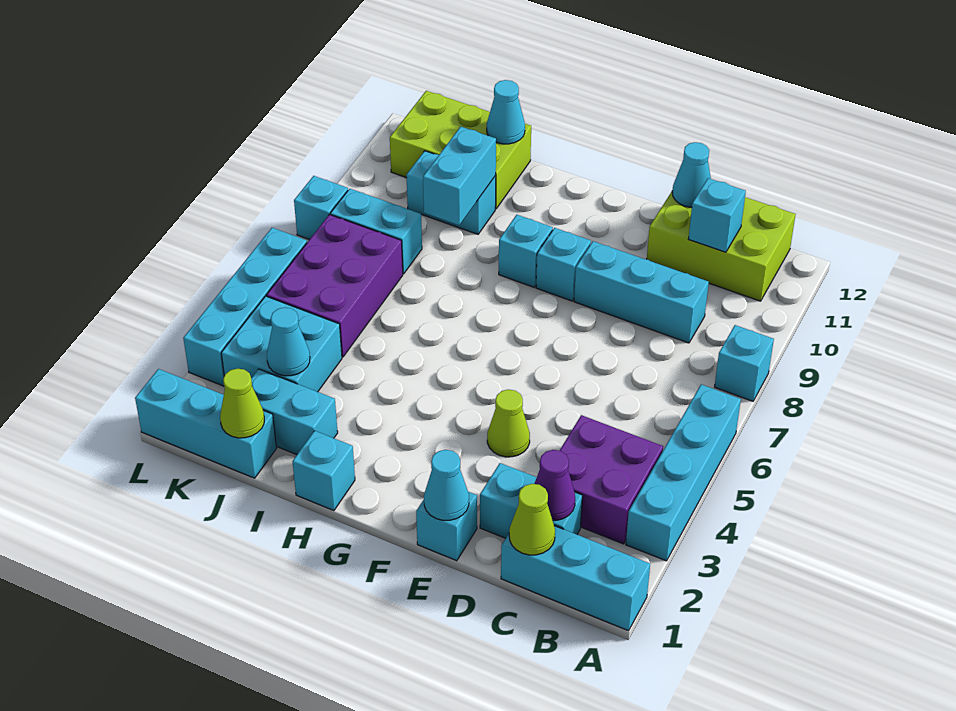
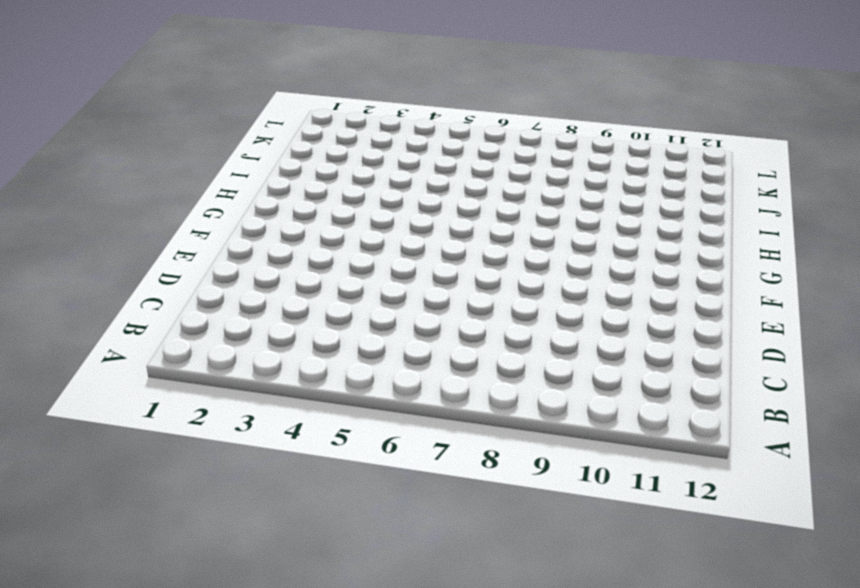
none -> cyan 1x3 brick [501,526,650,631]
none -> cyan 1x4 brick [626,384,741,561]
none -> cyan 1x1 brick [715,325,774,401]
none -> purple 2x2 brick [559,415,663,544]

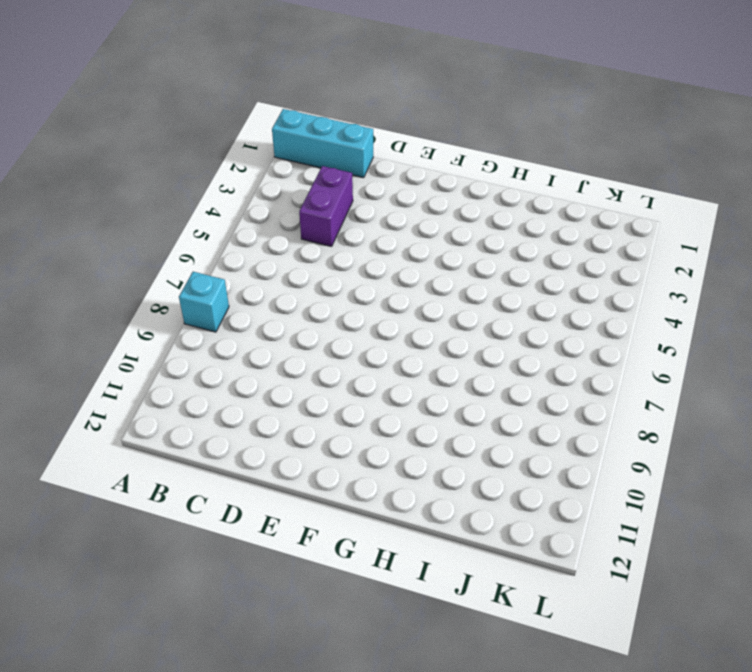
purple 1x2 brick [299,166,353,246] -> purple 2x2 brick [559,415,663,544]
none -> cyan 1x4 brick [626,384,741,561]
none -> lime 2x3 brick [647,192,796,301]
none -> cyan 1x2 brick [480,463,582,538]
none -> cyan 1x3 brick [574,241,709,343]

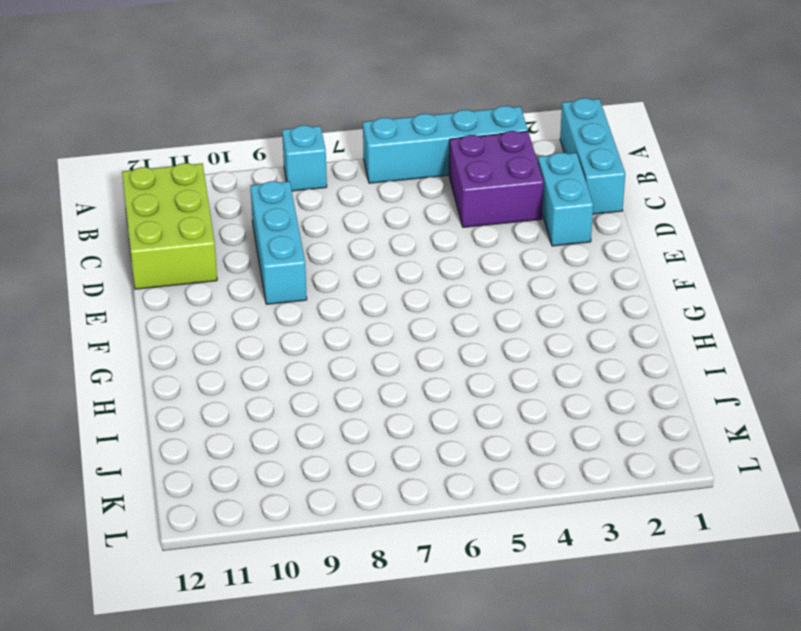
none -> cyan 1x1 brick [416,492,477,561]
none -> lime 1x1 cone [487,390,530,457]
none -> cyan 1x1 brick [536,228,591,301]
none -> cyan 1x1 brick [499,215,553,287]

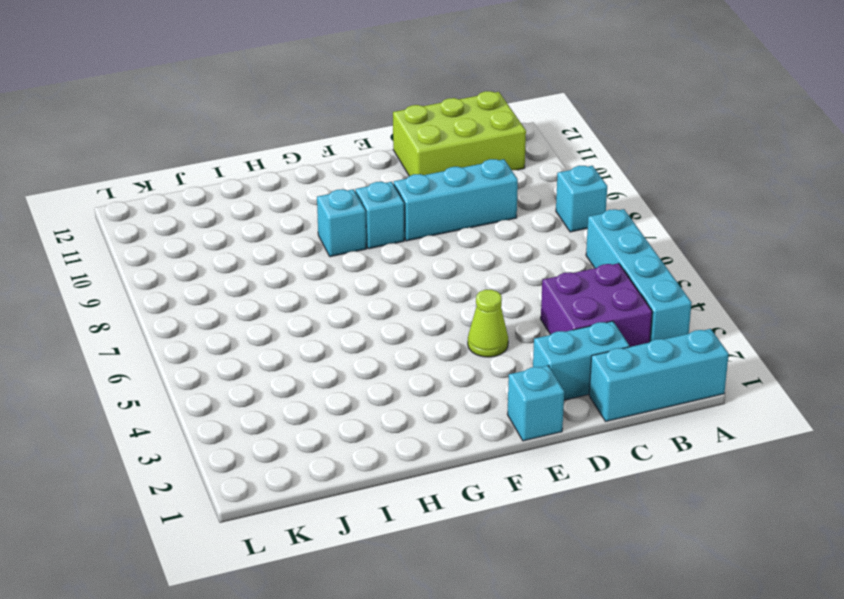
none -> cyan 1x1 brick [292,431,355,511]
none -> cyan 1x2 brick [251,369,338,455]
none -> cyan 1x2 brick [406,151,496,234]
none -> lime 2x3 brick [390,91,531,209]

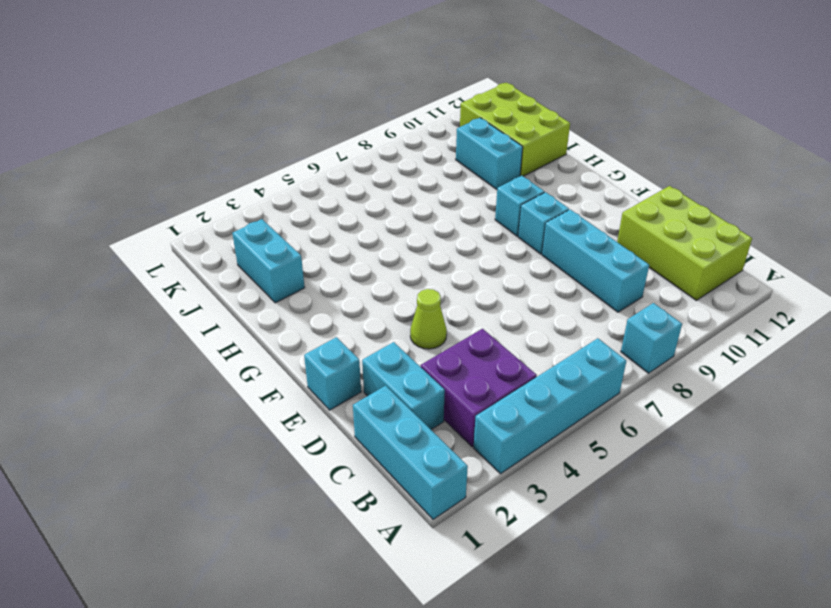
none -> cyan 1x1 brick [292,431,355,511]
none -> cyan 1x3 brick [135,369,277,478]
none -> cyan 2x2 brick [221,296,342,392]
none -> purple 2x3 brick [267,214,403,357]

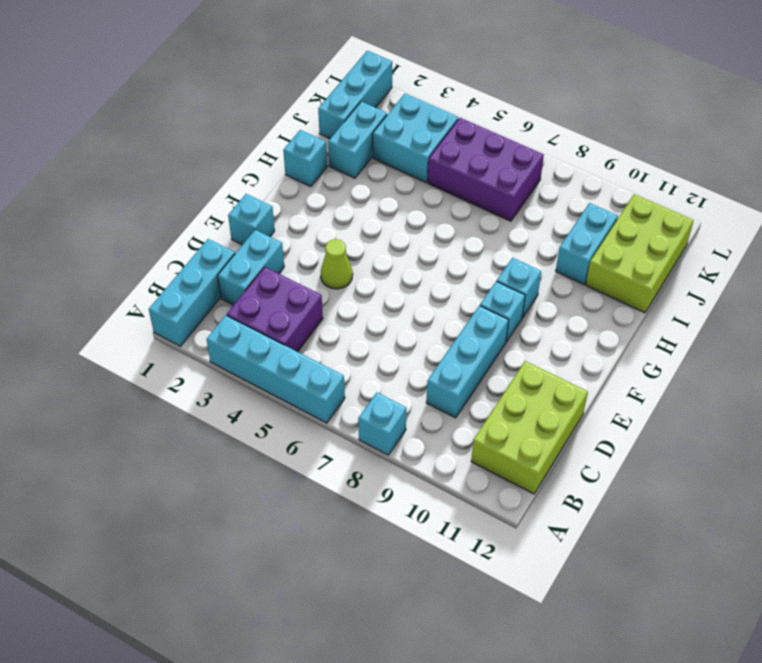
none -> cyan 1x2 brick [330,189,422,274]
none -> cyan 1x4 brick [183,228,307,386]
none -> cyan 1x1 brick [294,176,348,240]
none -> lime 1x1 cone [509,484,555,555]

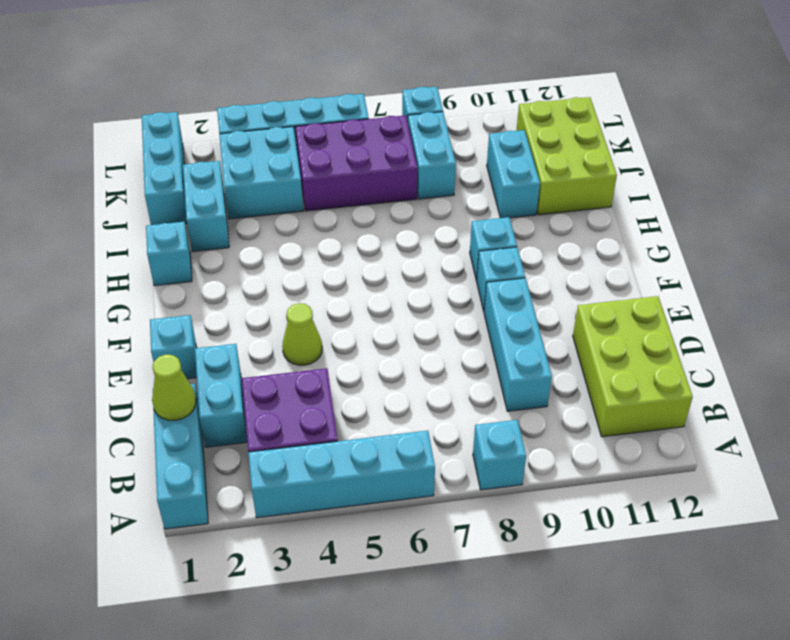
none -> purple 1x1 cone [534,450,575,520]
none -> cyan 1x1 brick [688,178,746,252]
none -> cyan 1x1 cone [672,142,711,207]
none -> cyan 1x1 cone [424,450,469,520]

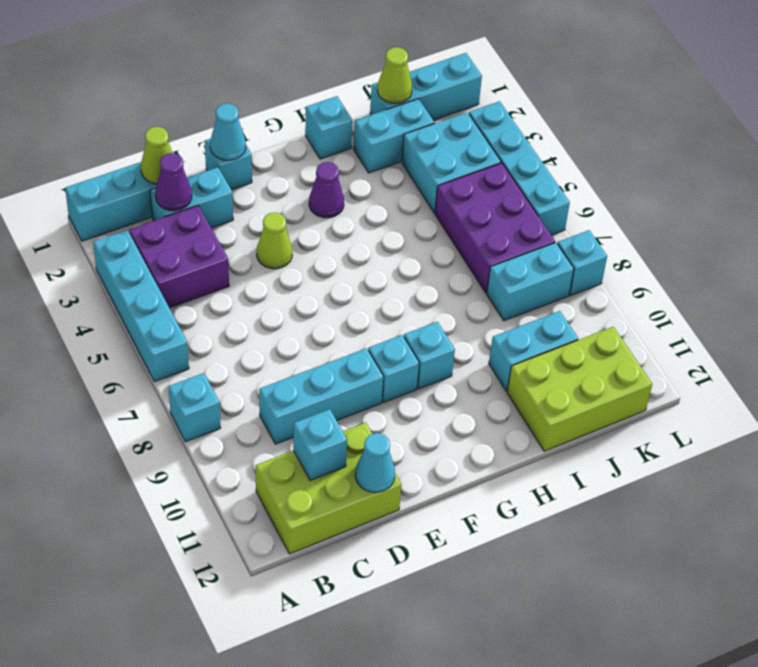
purple 1x1 cone [309,162,344,218] -> none
none -> cyan 1x2 brick [423,127,496,225]
none -> cyan 1x1 cone [487,80,525,144]
none -> cyan 1x1 cone [267,307,310,376]

